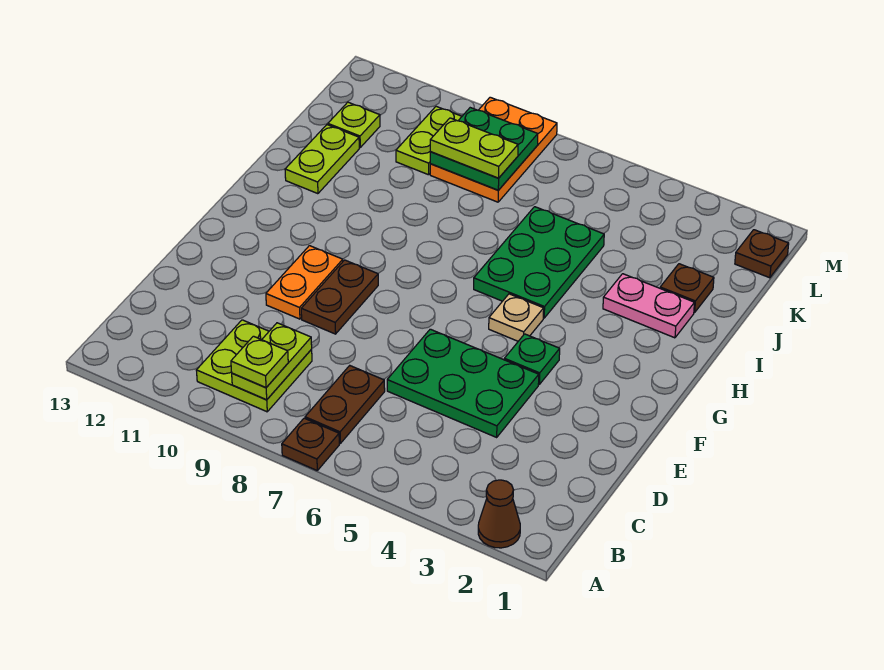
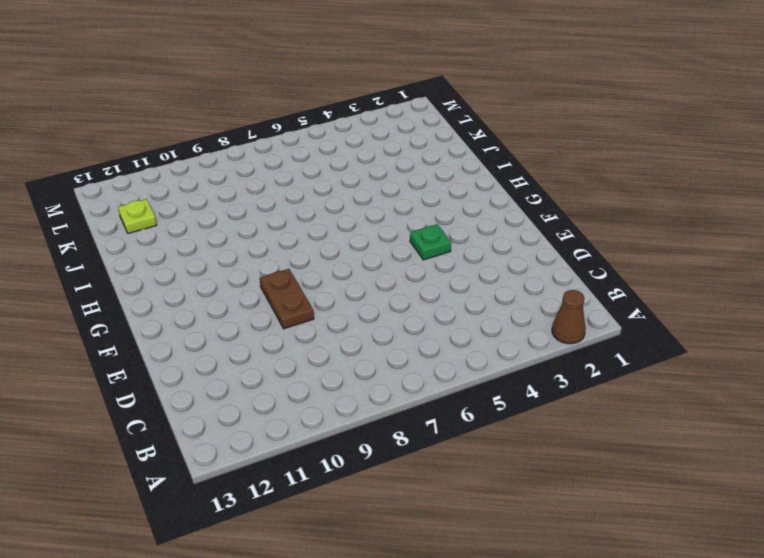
none -> brown 1x1 plate [282,418,339,470]
none -> brown 1x2 plate [305,366,385,443]
none -> lime 2x2 plate [196,320,312,412]

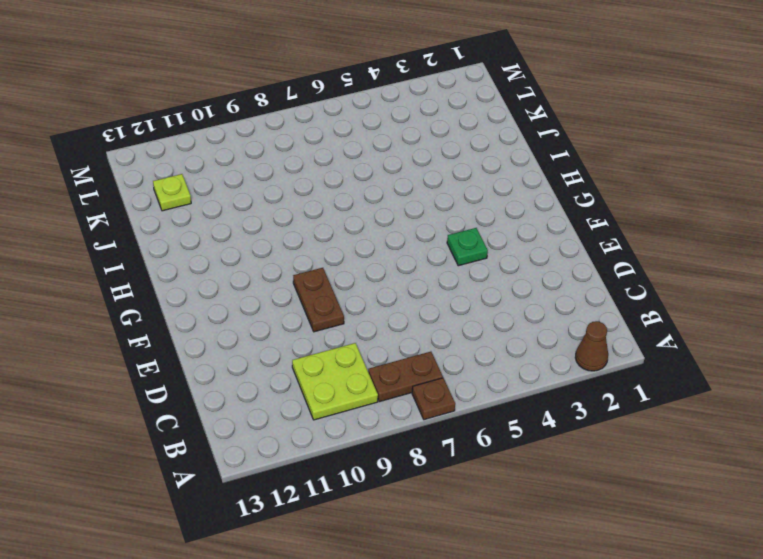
brown 1x2 plate [368,352,443,402] -> brown 1x2 plate turned to [305,366,385,443]
none -> green 2x3 plate [387,329,539,437]
none -> orange 1x2 plate [266,246,343,319]
none -> tan 1x1 plate [489,294,544,341]

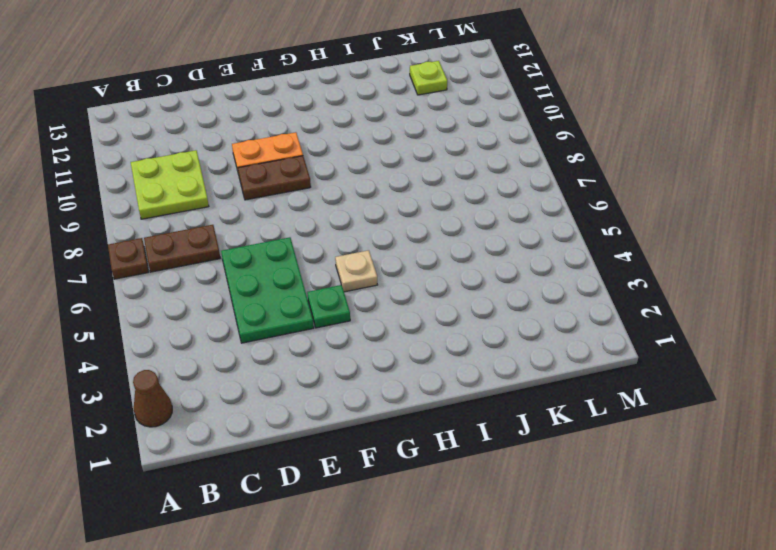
none -> green 2x3 plate [474,207,604,318]
none -> pink 1x2 plate [603,274,694,338]
none -> lime 1x2 plate [285,125,359,194]

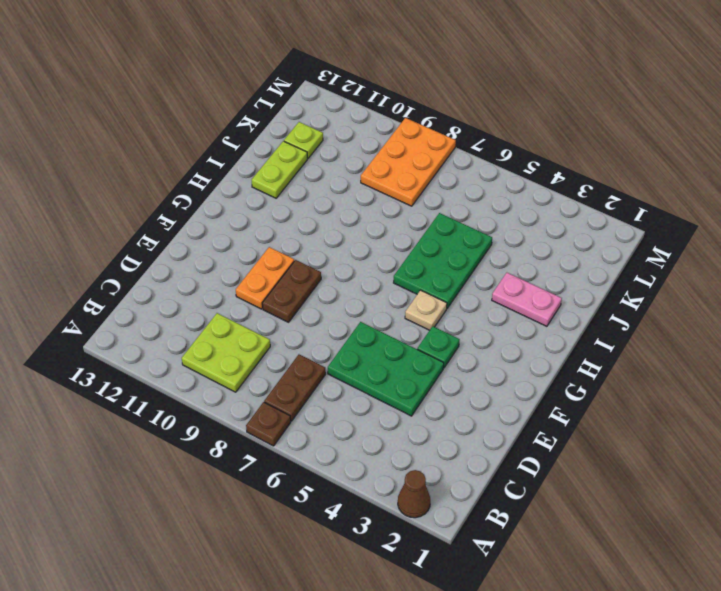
none -> brown 1x1 plate [660,264,714,313]
none -> lime 1x2 plate [396,106,462,175]
none -> brown 1x1 plate [735,230,789,278]

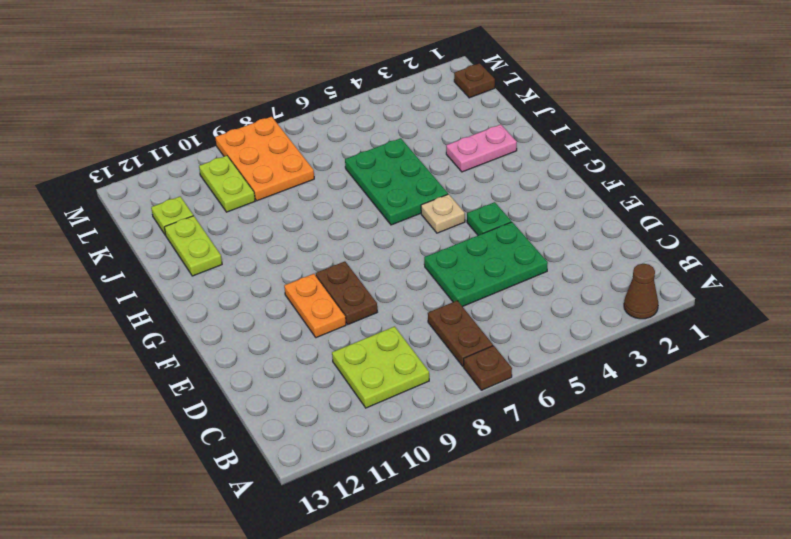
none -> brown 1x1 plate [660,264,714,313]
none -> lime 1x2 plate [232,323,312,400]
none -> green 2x2 plate [430,108,538,190]

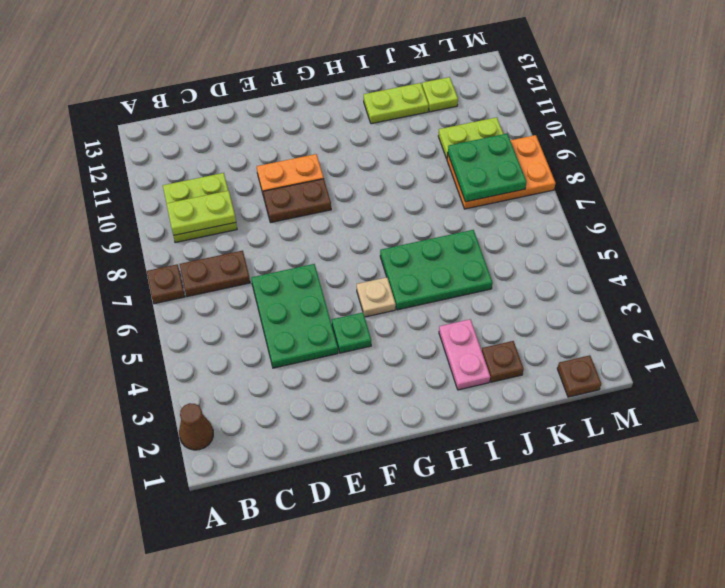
none -> lime 1x1 plate [231,336,288,388]
none -> lime 1x2 plate [430,118,518,178]

